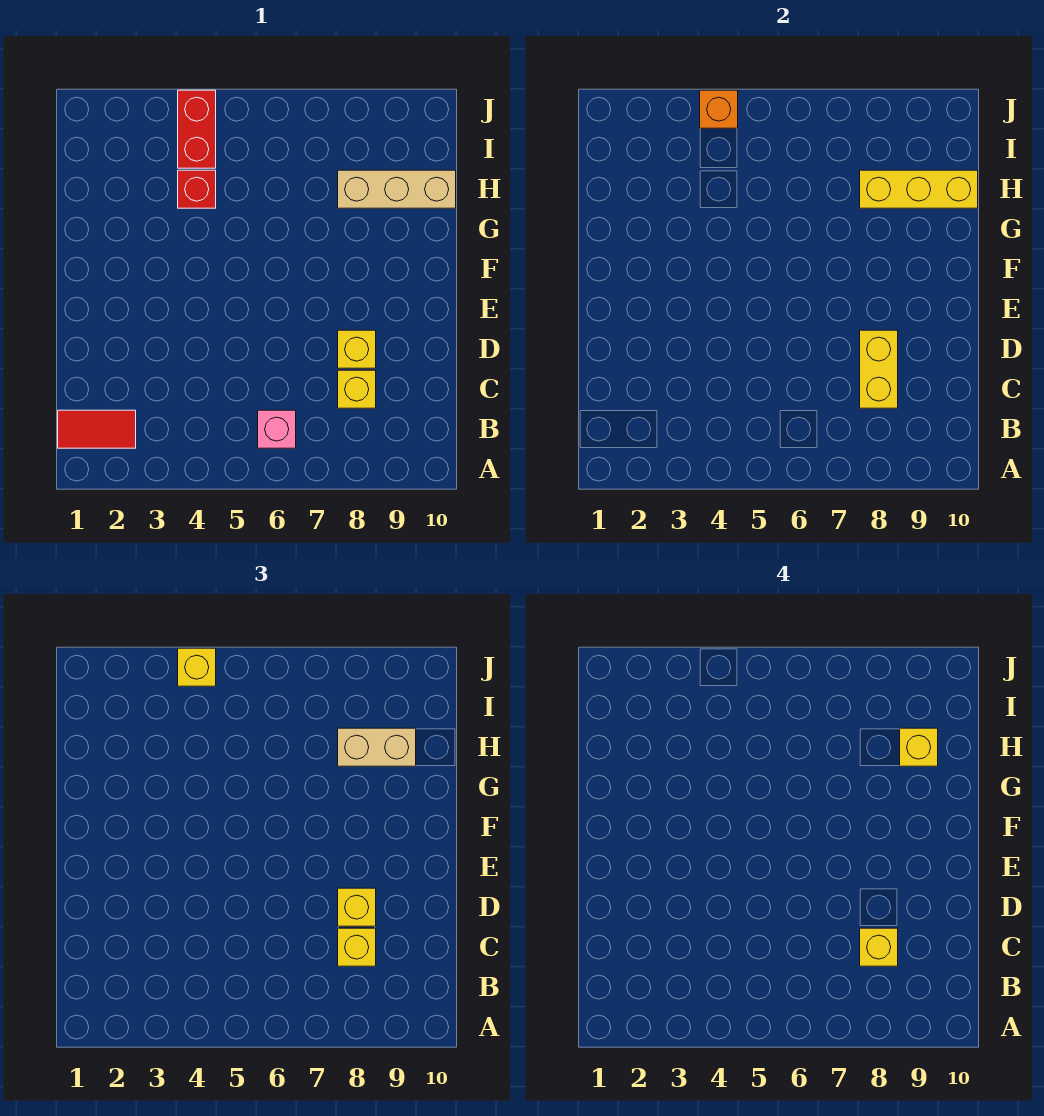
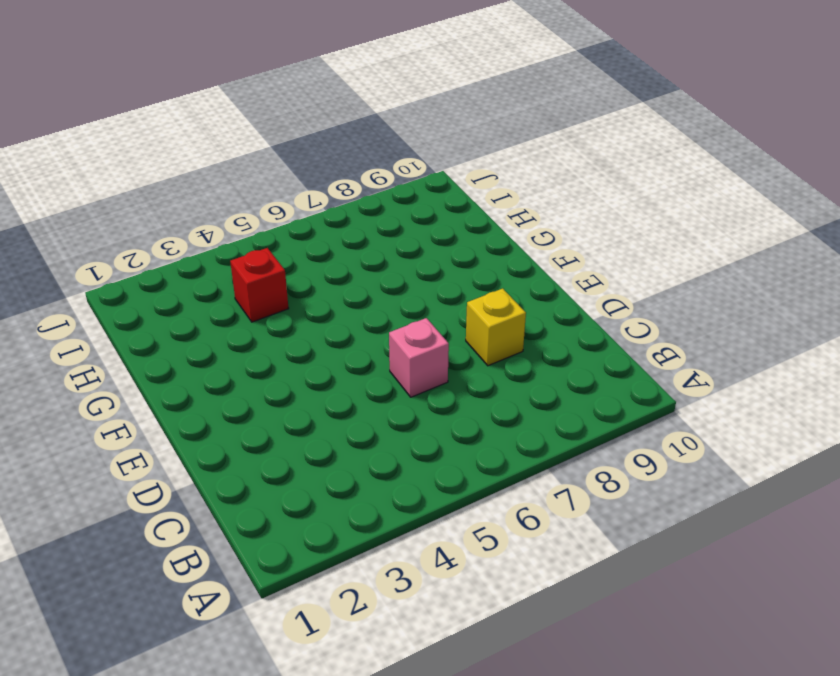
pink 1x1 brick [389,318,449,397] -> pink 1x1 brick moved to [258,410,296,448]
none -> red 1x2 tile [58,410,136,448]
none -> yellow 1x1 brick [338,370,376,408]
none -> tan 1x3 brick [338,170,456,208]

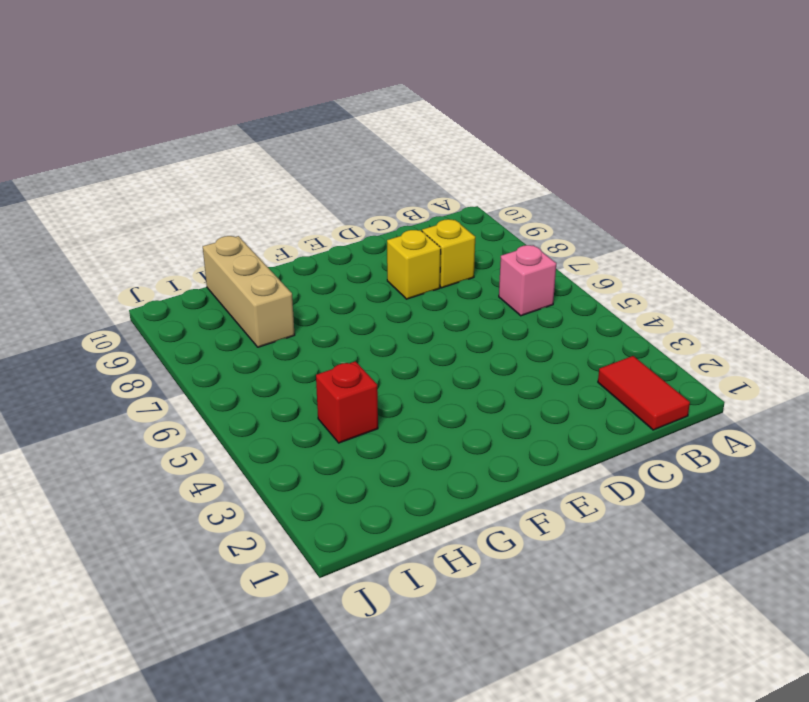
none -> red 1x2 brick [178,90,216,168]
none -> yellow 1x2 brick [860,330,898,408]
none -> yellow 1x3 brick [860,170,978,208]

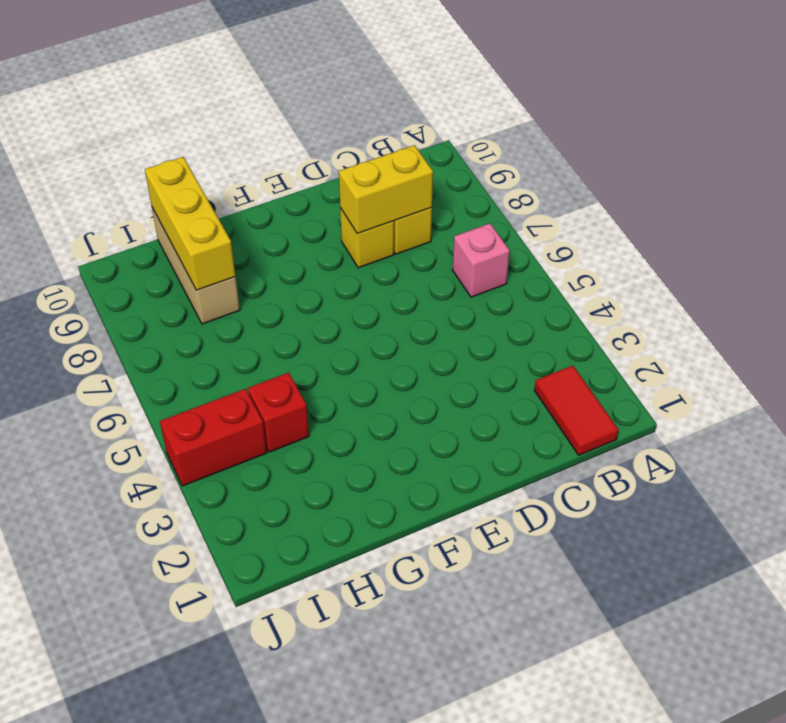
none -> orange 1x1 brick [700,90,738,128]
none -> yellow 1x1 brick [338,928,376,966]
none -> yellow 1x1 brick [338,888,376,926]

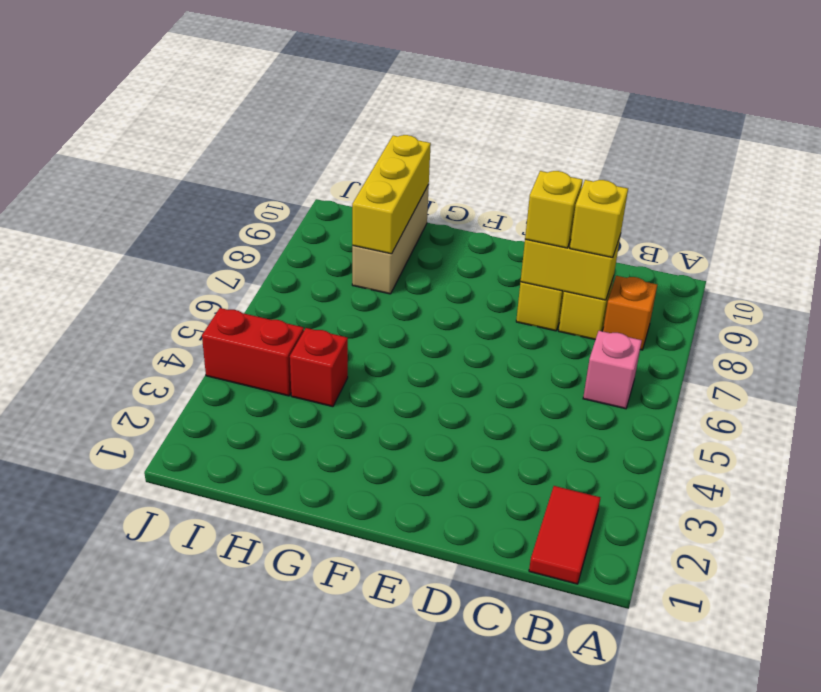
orange 1x1 brick [603,276,657,350] -> orange 1x1 brick moved to [700,90,738,128]
none -> tan 1x2 brick [338,728,416,766]
none -> yellow 1x1 brick [178,648,216,686]
none -> yellow 1x1 brick [860,928,898,966]

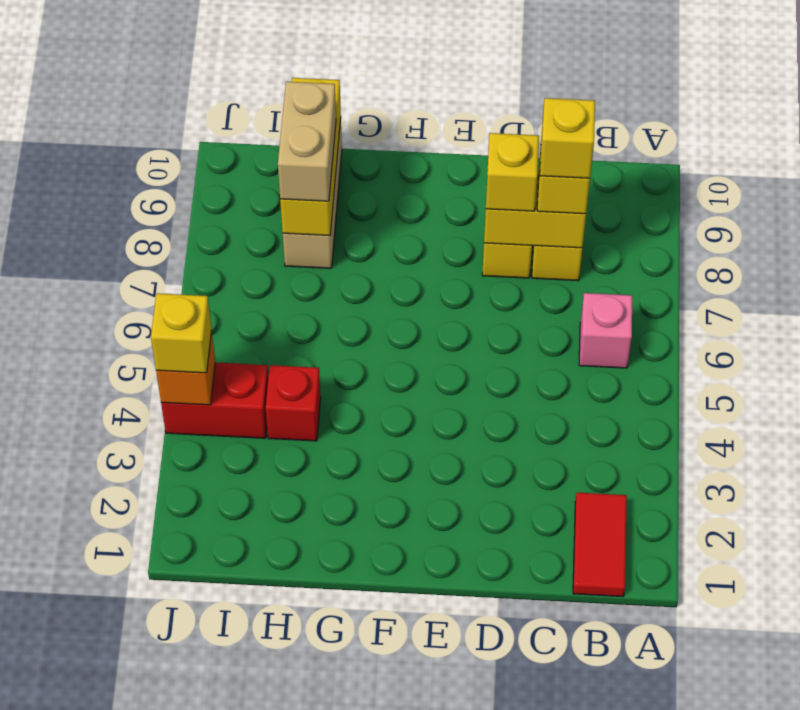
none -> yellow 1x1 brick [900,728,938,766]

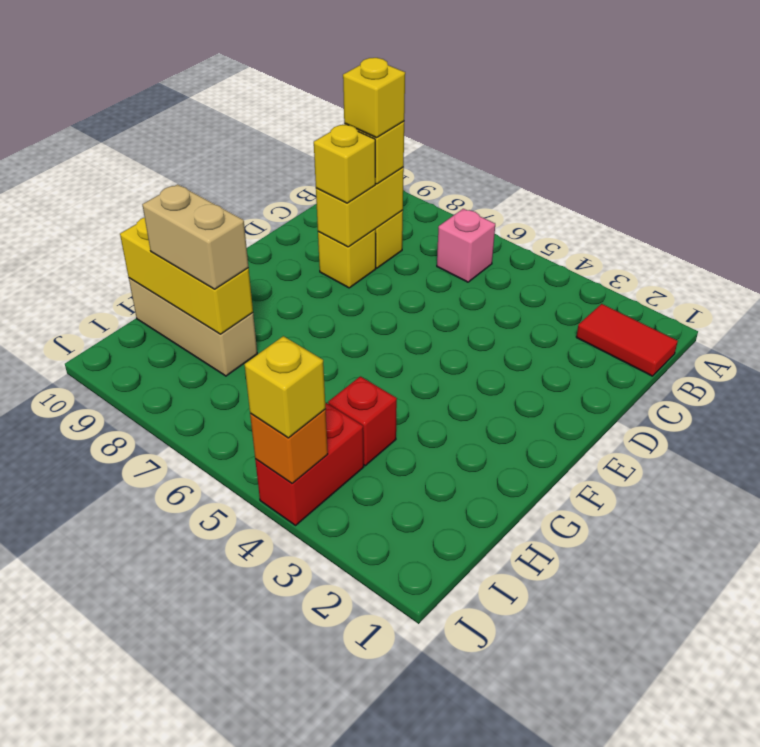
none -> yellow 1x1 brick [900,728,938,766]

